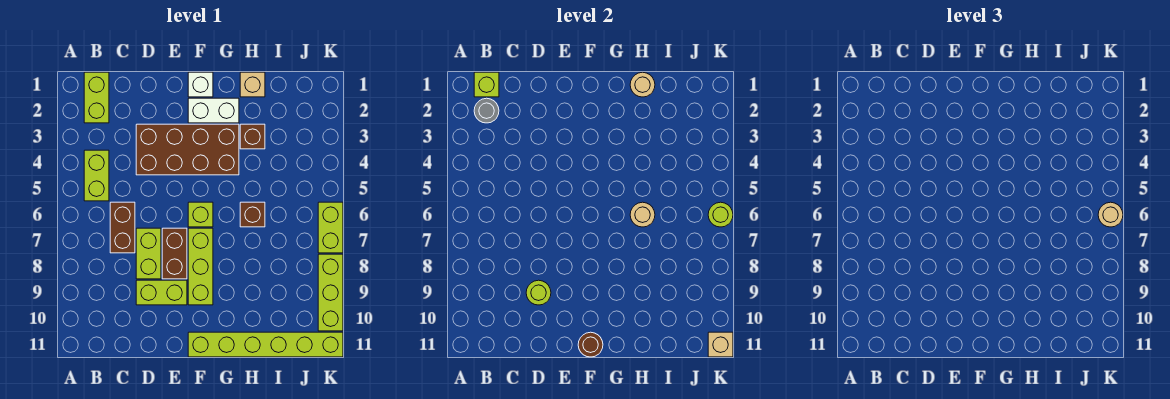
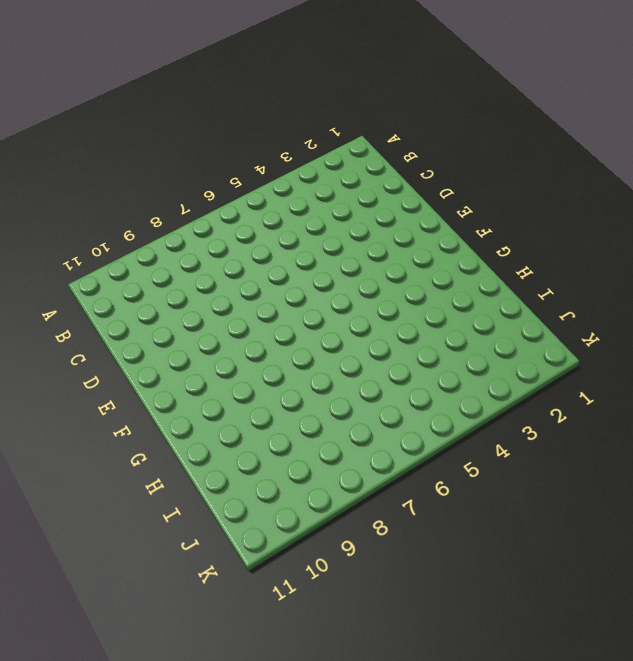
none -> lime 1x2 brick [84,72,109,123]
none -> lime 1x2 brick [84,150,109,201]
none -> brown 1x2 brick [110,202,135,253]

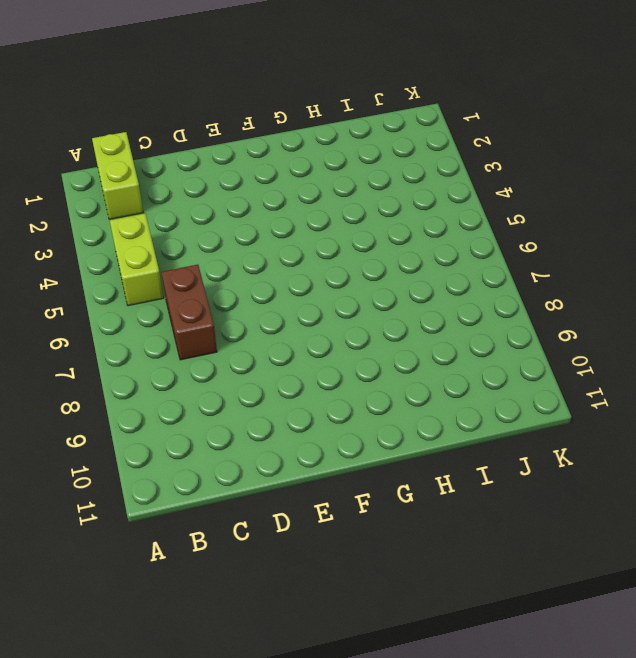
none -> brown 2x4 brick [136,124,239,175]
none -> lime 1x2 brick [136,228,161,279]
none -> lime 1x2 brick [136,280,187,305]

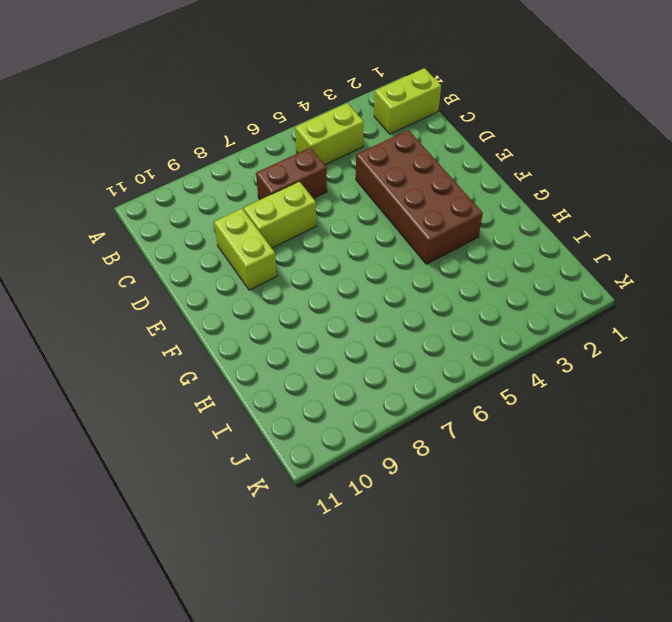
none -> brown 1x2 brick [162,228,187,279]
none -> white 1x1 brick [188,72,213,97]
none -> white 1x2 brick [188,98,239,123]

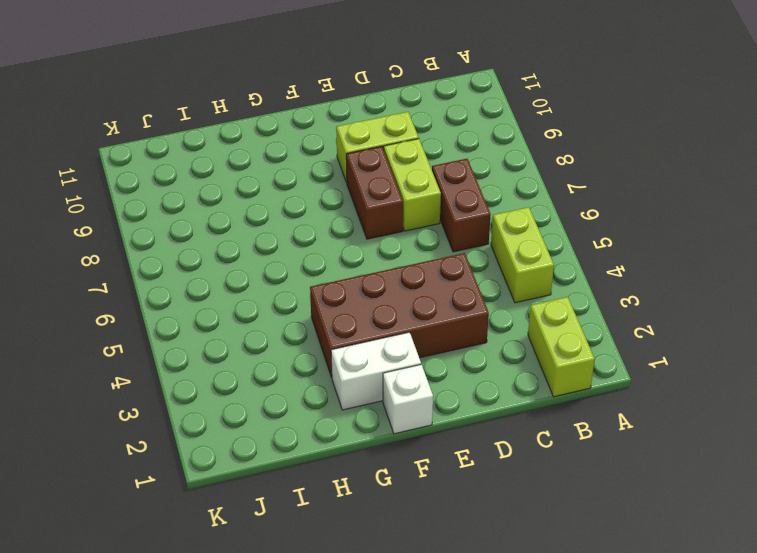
none -> lime 1x1 brick [188,202,213,227]
none -> lime 1x3 brick [188,228,213,305]
none -> lime 1x6 brick [188,332,343,357]

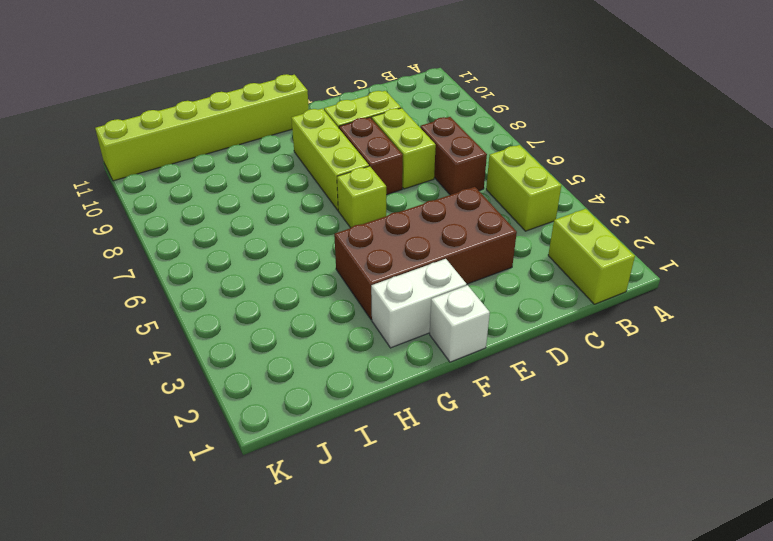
none -> tan 1x1 brick [240,72,265,97]
none -> brown 1x1 brick [240,124,265,149]
none -> brown 1x1 brick [240,202,265,227]

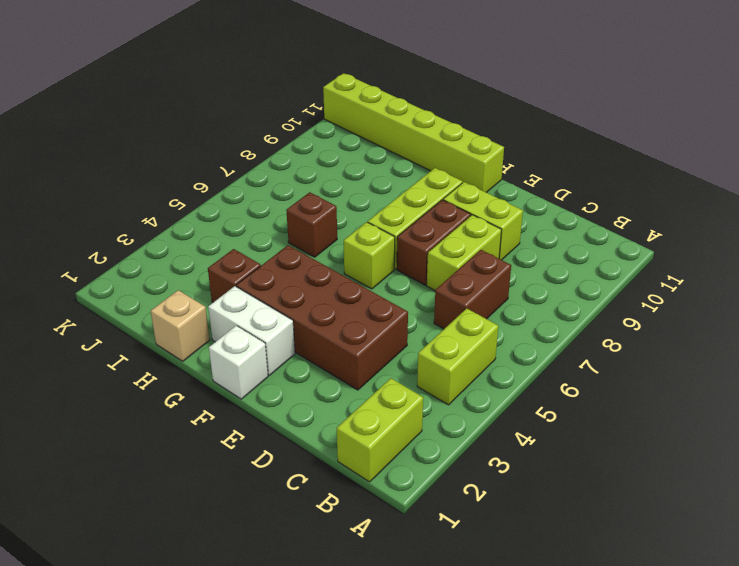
none -> lime 1x2 brick [318,202,343,253]
none -> lime 1x3 brick [318,254,343,331]
none -> lime 1x1 brick [474,72,499,97]

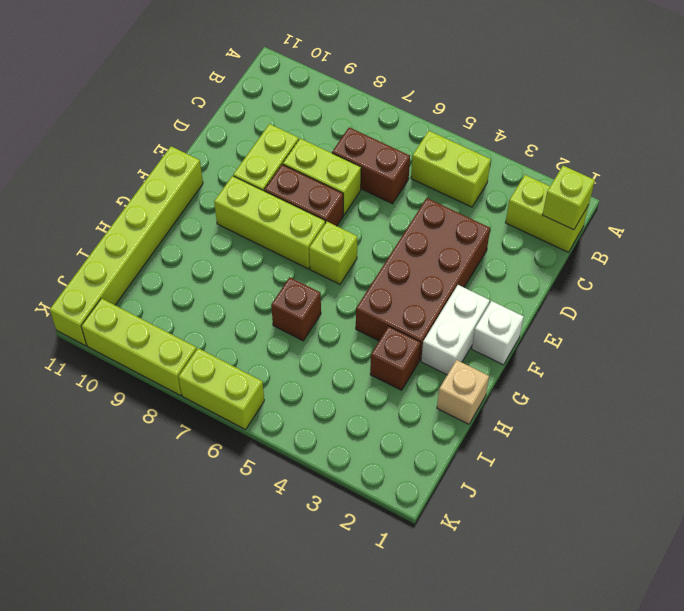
none -> grey 1x1 round brick [474,98,499,123]
none -> lime 1x1 round brick [526,280,551,305]
none -> brown 1x1 round brick [578,332,603,357]

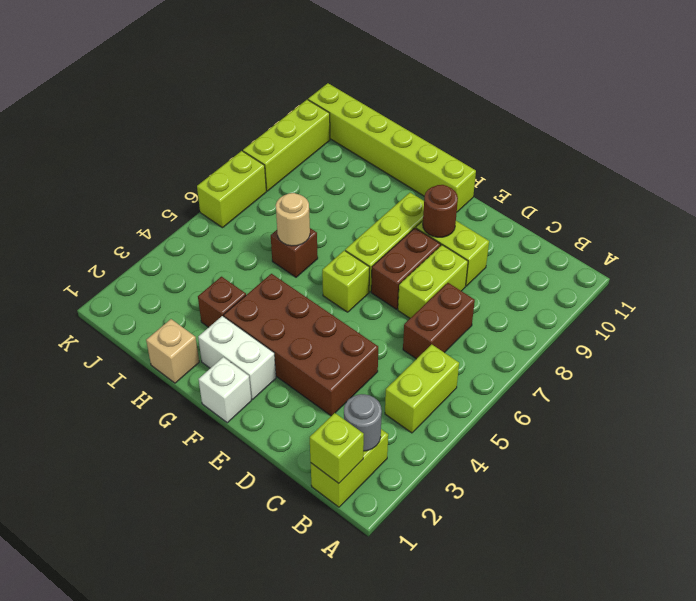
brown 1x1 round brick [423,185,458,237] -> brown 1x1 round brick moved to [578,332,603,357]
none -> lime 1x1 round brick [526,280,551,305]
none -> tan 1x1 round brick [630,72,655,97]
none -> lime 1x1 round brick [708,202,733,227]

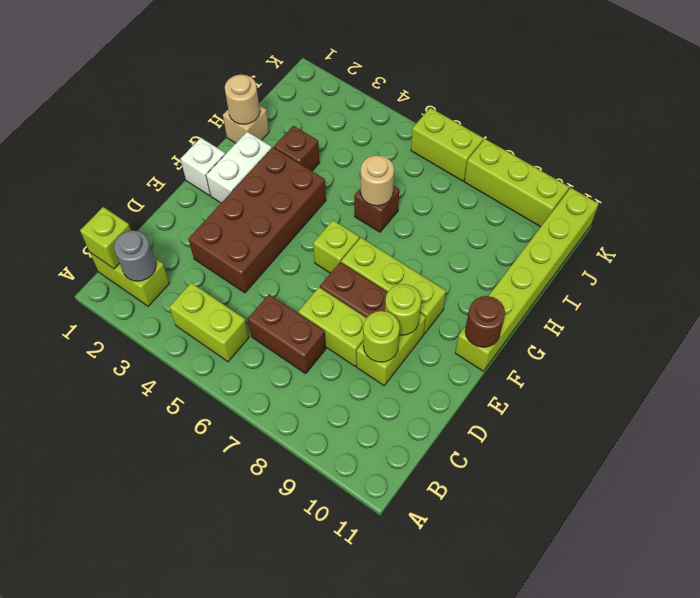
lime 1x1 round brick [385,284,421,335] -> lime 1x1 round brick moved to [708,202,733,227]
none -> tan 1x1 brick [708,332,733,357]
none -> tan 1x1 round brick [1098,202,1123,227]

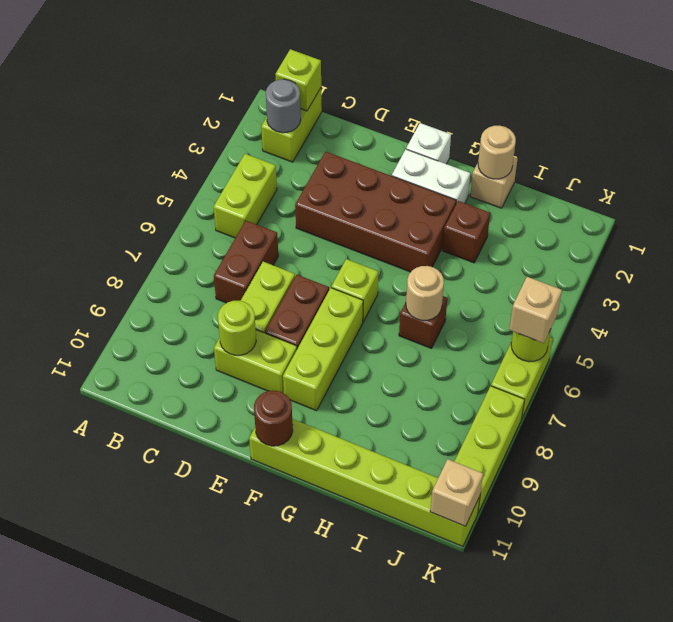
tan 1x1 brick [509,277,562,343] -> tan 1x1 round brick [1098,202,1123,227]

